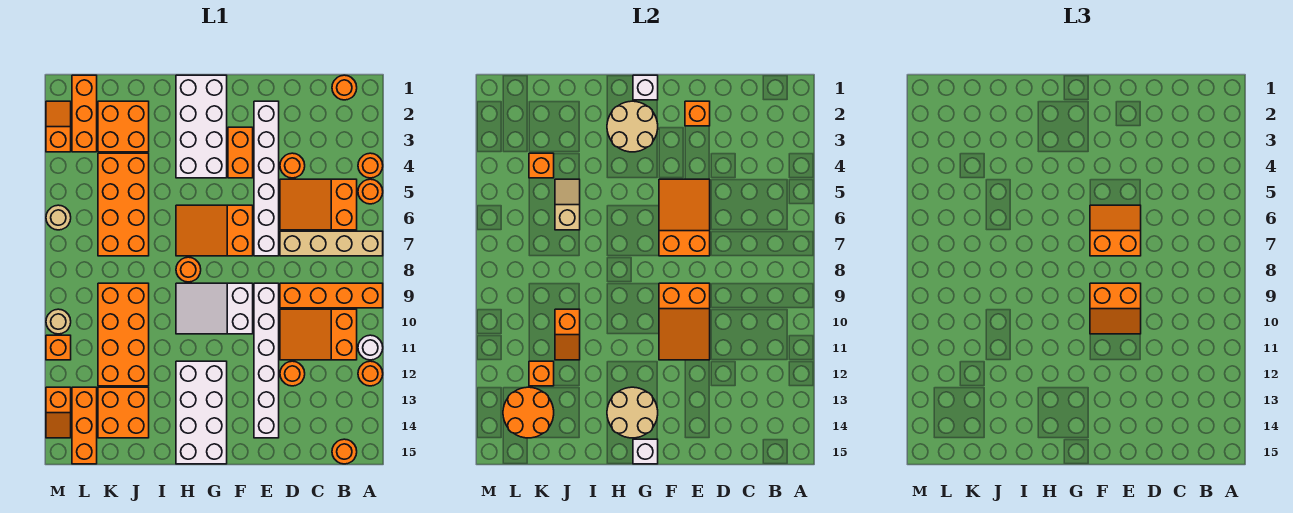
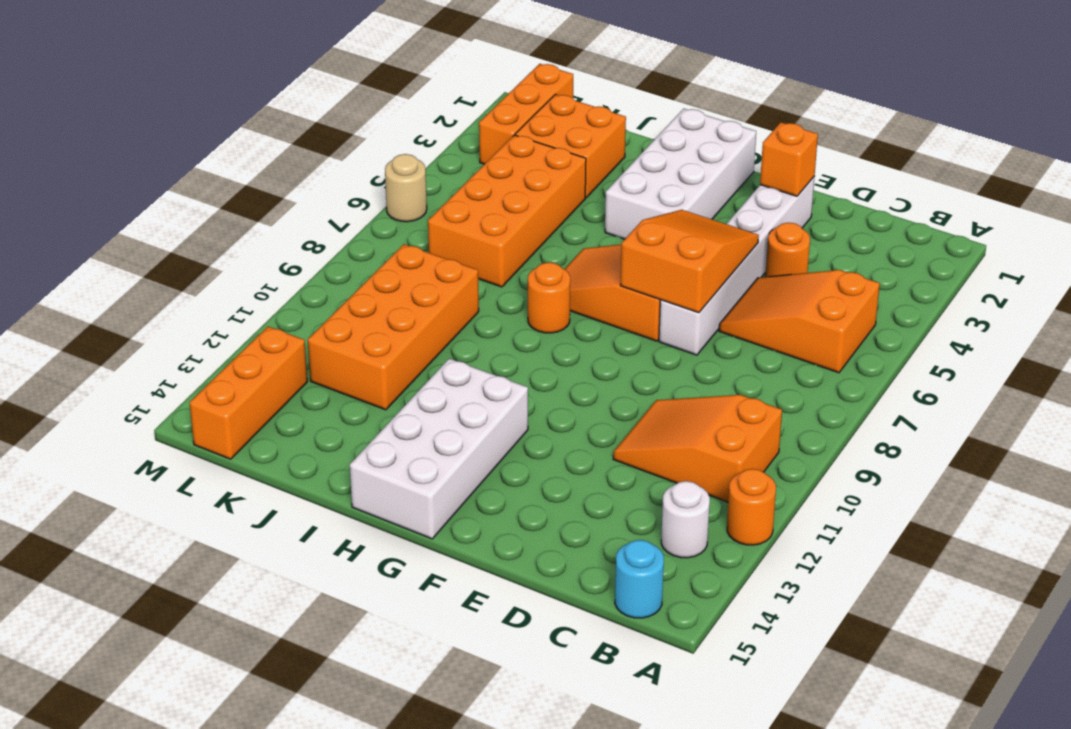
white 1x1 round brick [661,481,710,558] -> white 1x1 round brick moved to [358,335,383,360]
cyan 1x1 round brick [615,540,664,618] -> orange 1x1 round brick [332,439,357,464]
none -> orange 1x1 round brick [358,153,383,178]
none -> orange 1x1 round brick [358,179,383,204]
none -> tan 1x4 brick [280,231,383,256]
none -> orange 1x4 brick [280,283,383,308]

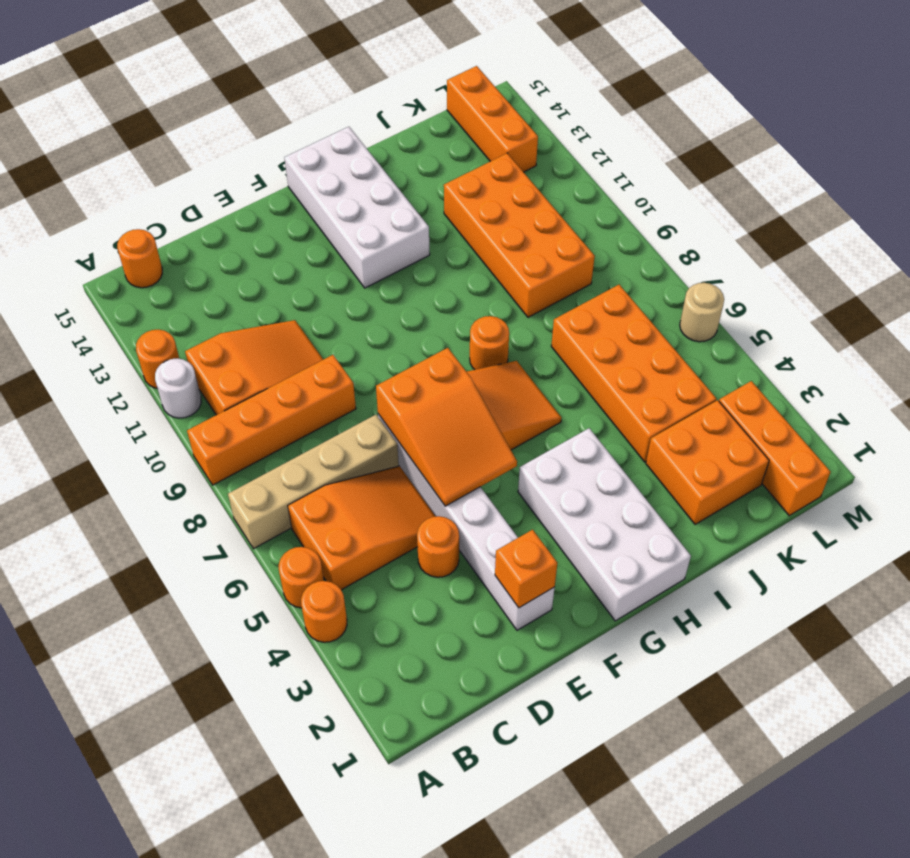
none -> orange 1x1 round brick [332,75,357,100]
none -> orange 1x1 round brick [280,361,305,386]
none -> white 1x6 brick [254,283,279,438]
none -> orange 1x2 brick [228,127,253,178]

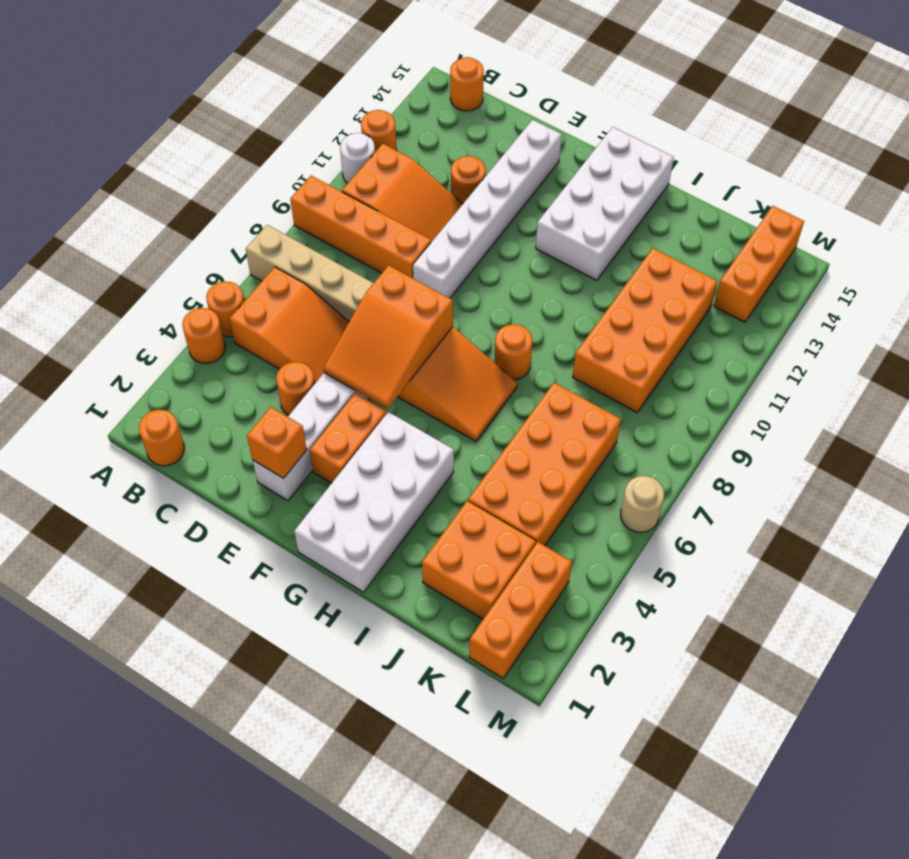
none -> white 2x3 slope [176,283,253,334]
none -> orange 2x2 brick [98,387,149,438]
none -> orange 1x2 slope [46,101,71,152]
none -> tan 1x1 round brick [46,309,71,334]

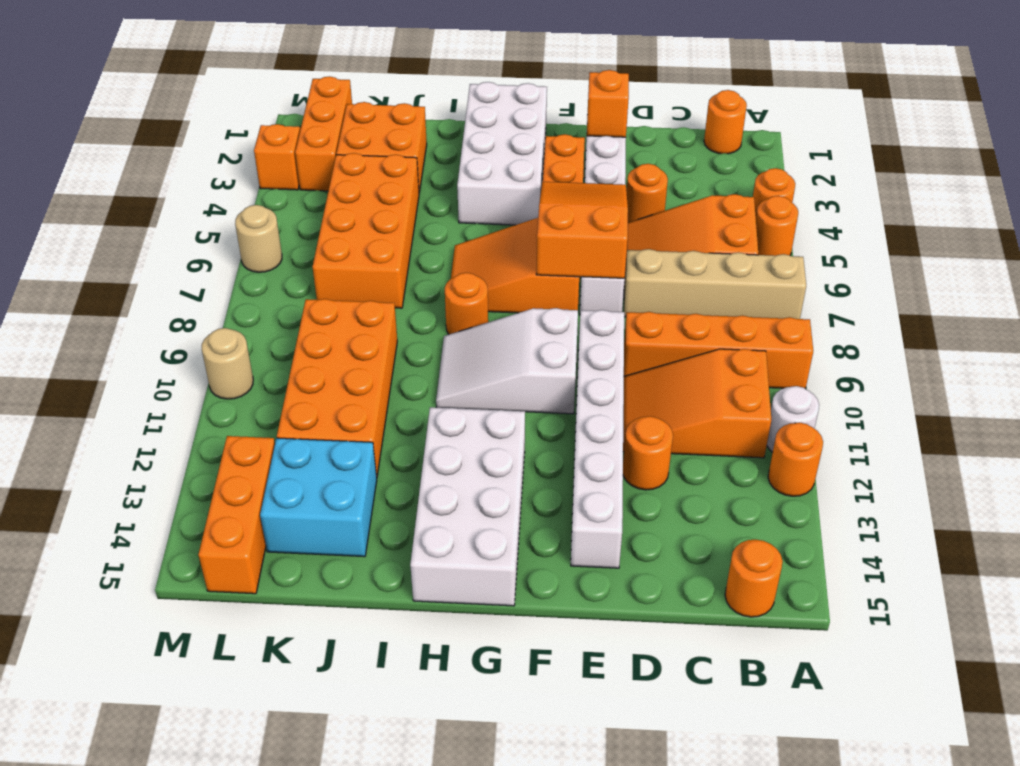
cyan 2x2 brick [260,438,377,557] -> orange 2x2 brick [98,387,149,438]
none -> orange 1x1 brick [46,335,71,360]
none -> orange 1x2 slope [46,387,71,438]
none -> orange 2x3 slope [659,283,710,360]
none -> white 1x1 brick [633,75,658,100]

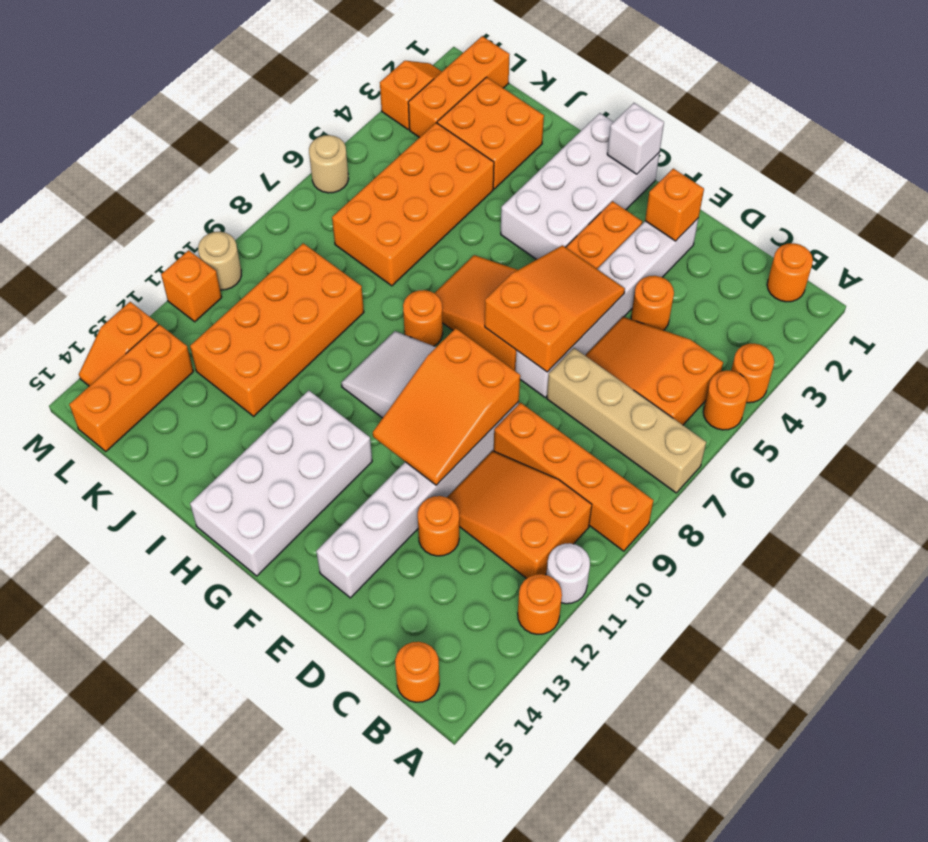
none -> orange 2x2 brick [98,387,149,438]
none -> tan 2x2 round brick [607,101,658,152]
none -> tan 2x2 round brick [607,387,658,438]
none -> white 1x1 brick [633,439,658,464]

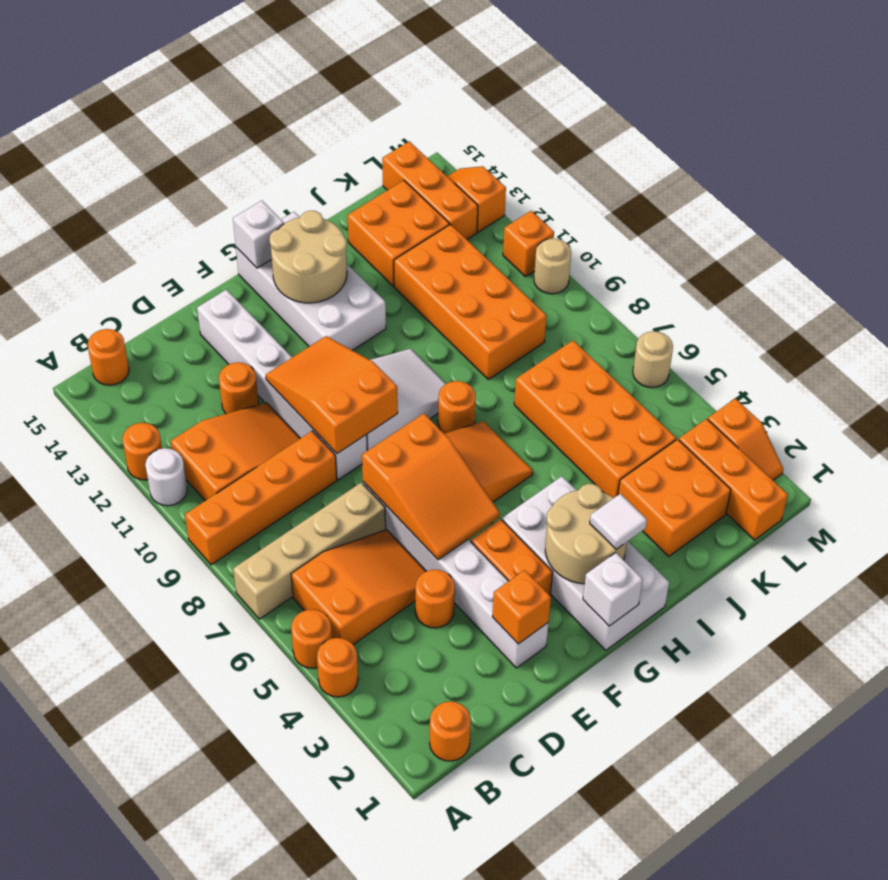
white 1x1 tile [590,494,647,549] -> none
none -> tan 1x2 slope [555,179,580,230]
none -> orange 1x2 slope [555,309,580,360]
none -> orange 1x1 brick [529,153,554,178]
none -> orange 1x1 brick [529,361,554,386]

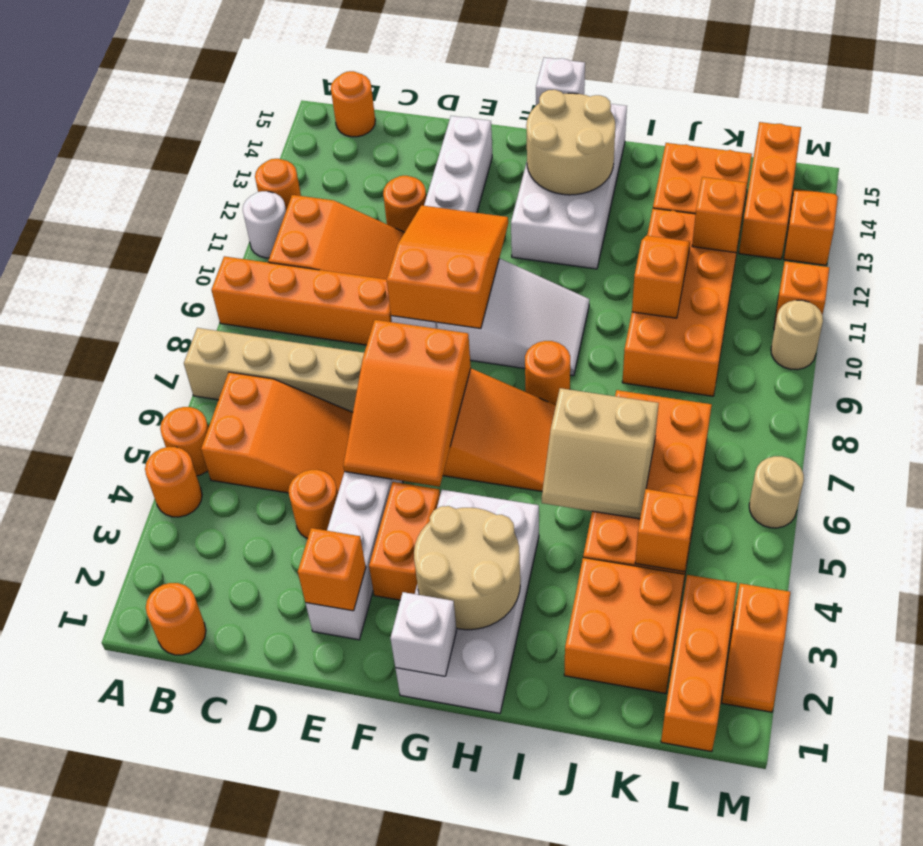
tan 2x2 slope [542,388,659,519] -> tan 1x2 slope [555,179,580,230]
none -> orange 2x2 round brick [503,387,554,438]
none -> orange 2x2 slope [1090,205,1141,256]
none -> orange 2x2 slope [1090,283,1141,334]

